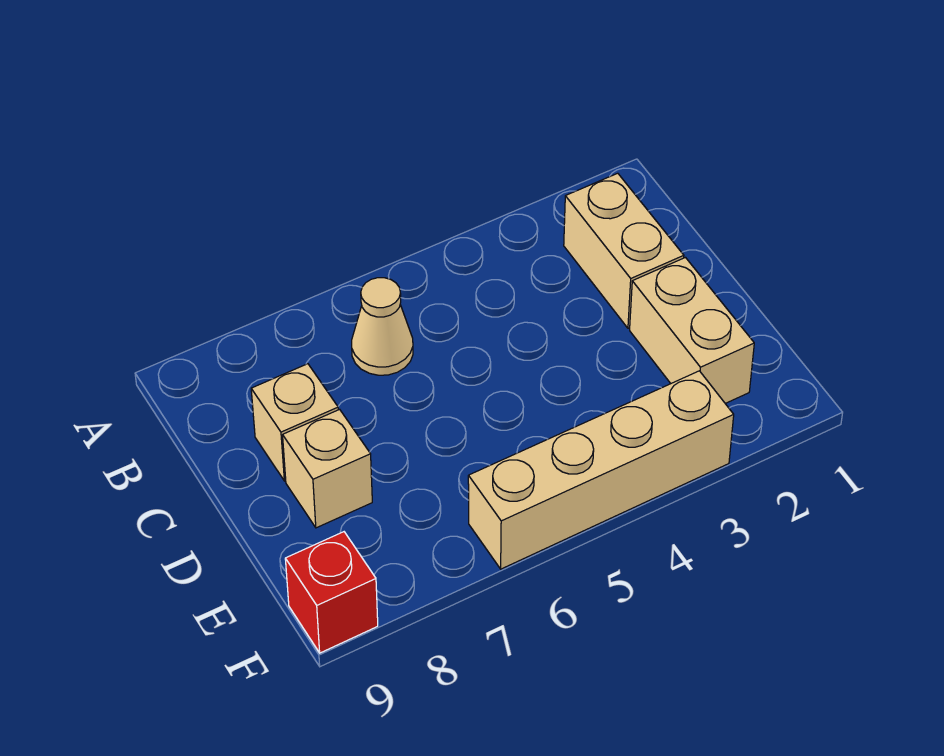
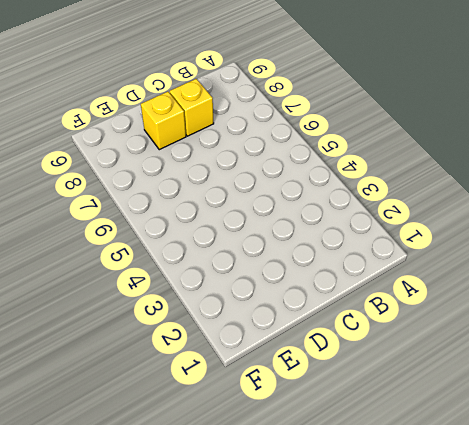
yellow 1x1 brick [169,79,214,136] -> tan 1x1 brick [251,364,338,481]
yellow 1x1 brick [141,92,186,150] -> tan 1x1 brick [283,409,372,528]
none -> tan 1x2 brick [564,173,684,328]
none -> tan 1x1 cone [352,278,413,375]

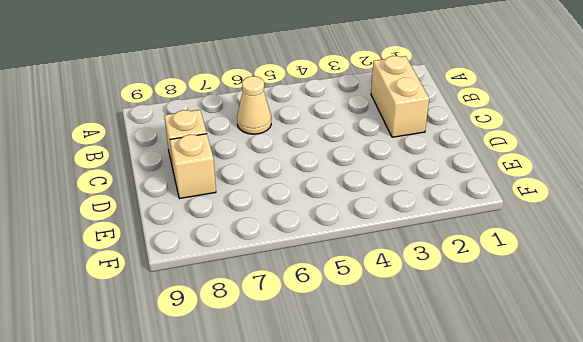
none -> tan 1x2 brick [630,258,754,403]
none -> tan 1x4 brick [468,371,734,569]

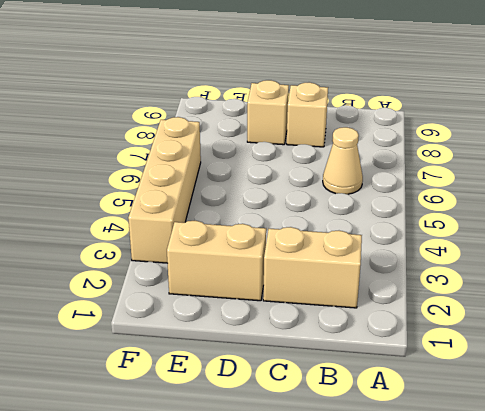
none -> red 1x1 brick [285,532,378,653]

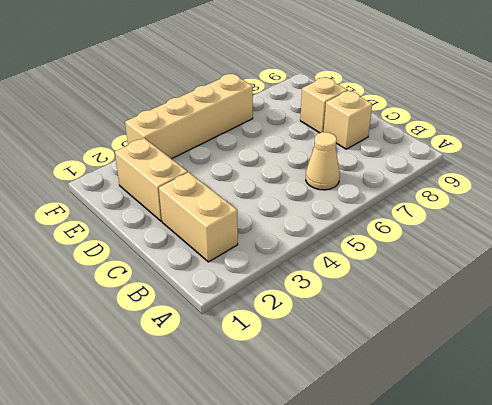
none -> red 1x1 brick [285,532,378,653]

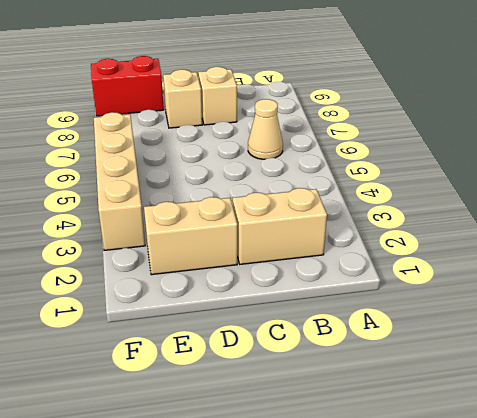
red 1x2 brick [91,56,164,116] -> red 1x1 brick [285,532,378,653]

